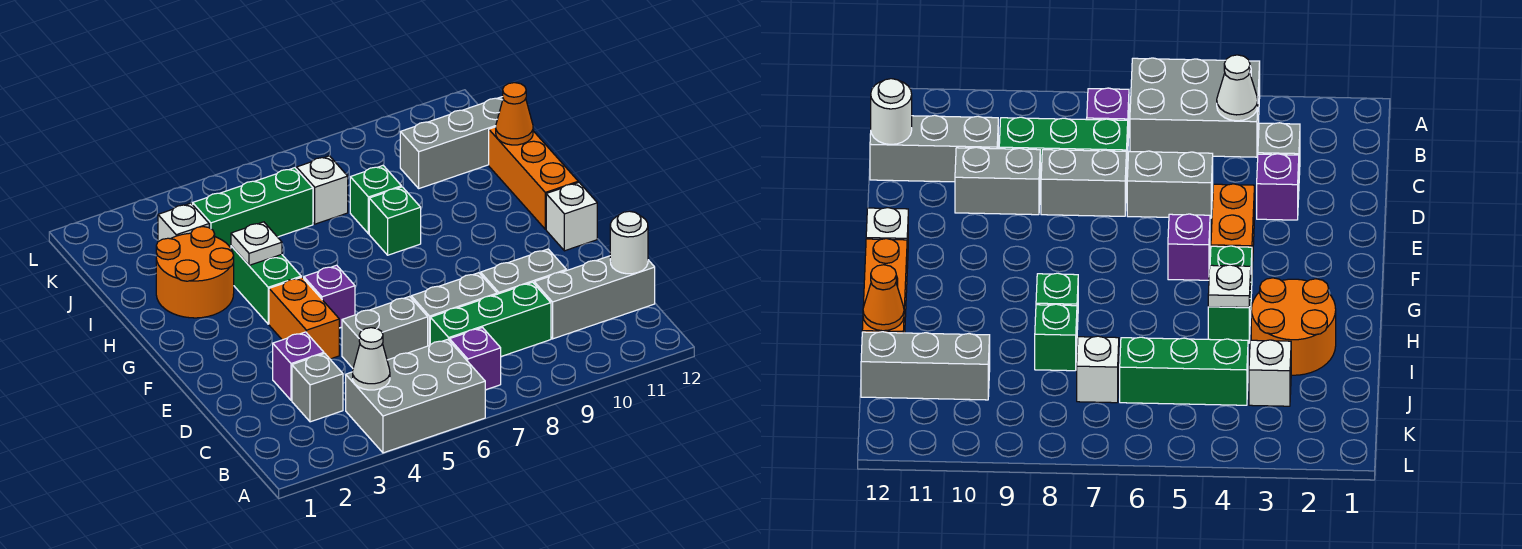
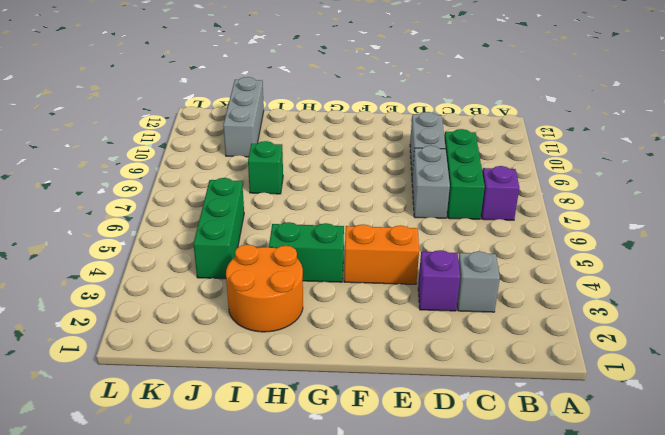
none -> grey 2x3 brick [346,339,485,453]
none -> grey 1x3 brick [534,256,655,339]
none -> grey 1x2 brick [342,296,428,368]

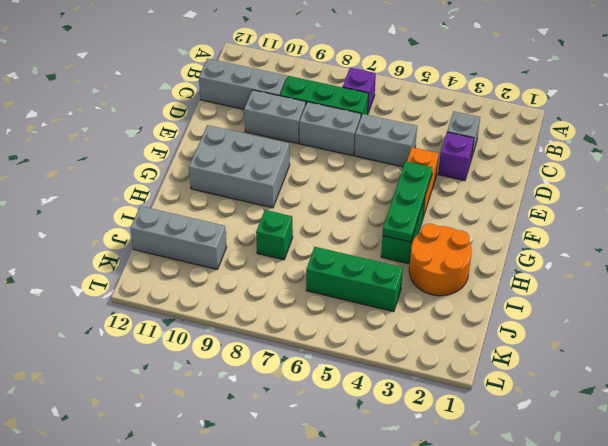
green 1x3 plate [383,161,433,242] -> white 1x1 plate [231,222,282,265]
grey 2x3 brick [189,125,290,208] -> grey 2x3 brick moved to [346,339,485,453]
none -> purple 1x1 brick [304,265,355,328]
none -> white 1x1 brick [546,182,597,251]
none -> orange 1x3 brick [489,127,578,229]

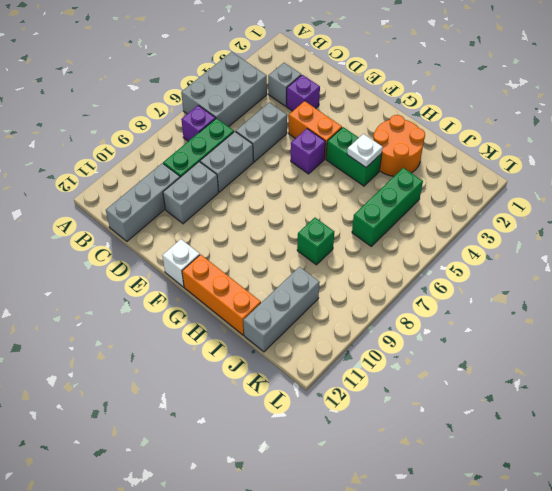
none -> green 1x1 brick [369,187,421,255]
none -> white 1x1 brick [158,203,209,242]
none -> white 1x1 brick [297,156,348,224]

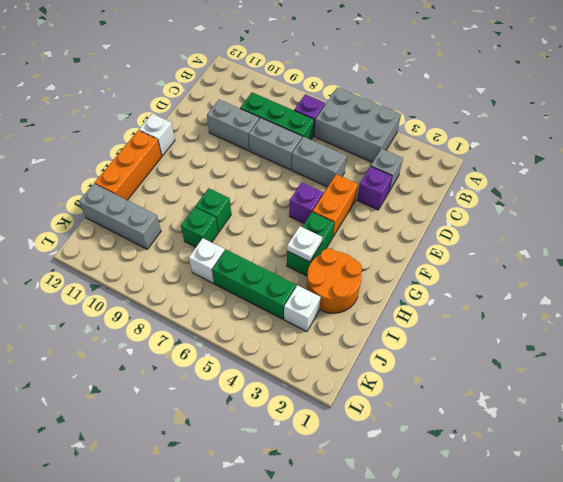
none -> grey 1x3 brick [534,256,655,339]
none -> white 1x1 cone [353,328,390,390]
none -> white 1x1 round brick [610,211,648,274]

